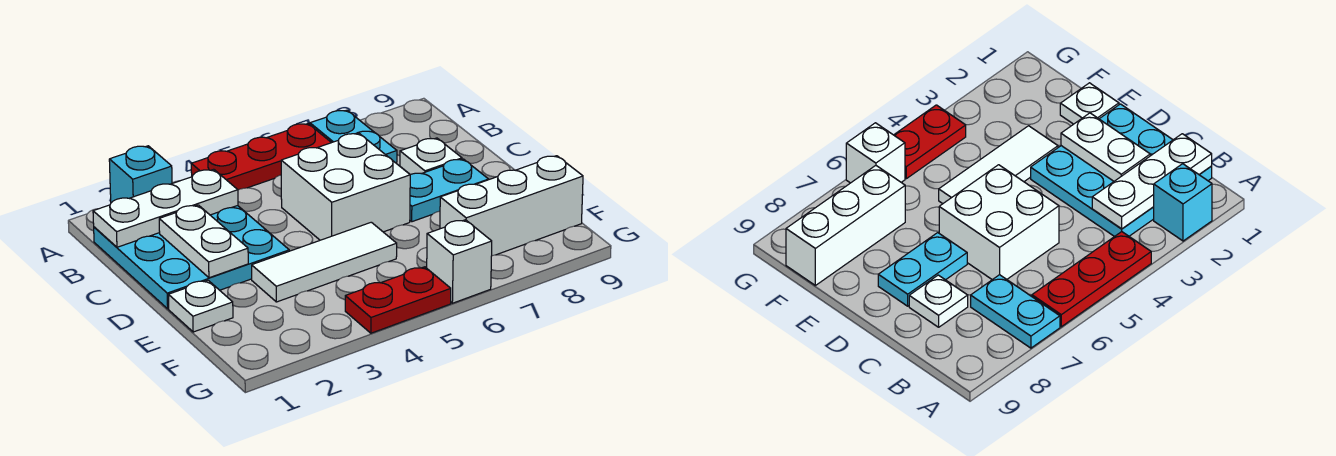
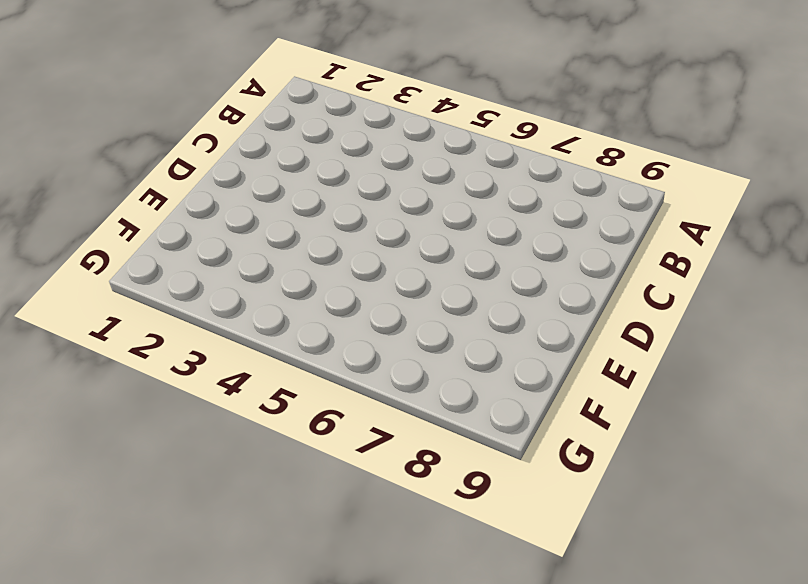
none -> cyan 1x1 brick [109,146,172,203]
none -> red 1x3 plate [191,124,331,190]
none -> cyan 1x2 plate [310,110,397,164]

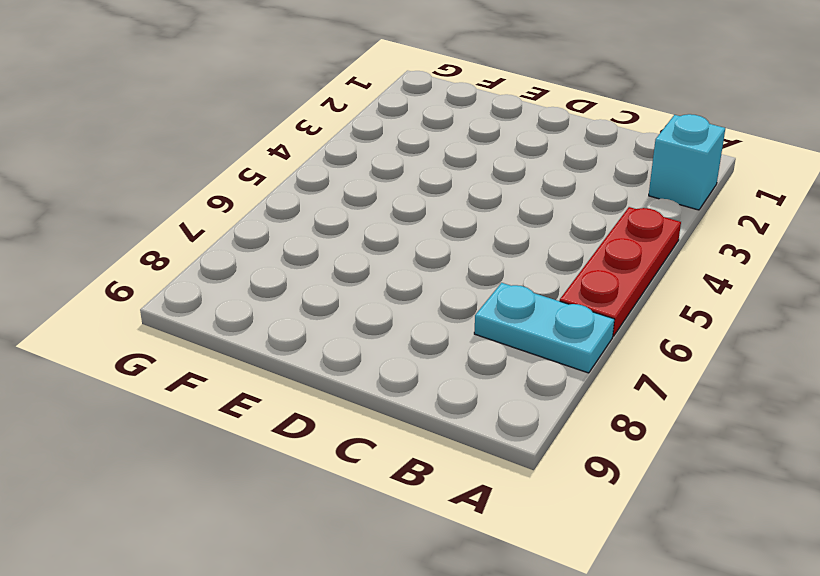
none -> cyan 3x3 plate [94,206,289,309]
none -> white 2x2 brick [281,133,410,240]
none -> white 1x1 plate [400,138,462,174]

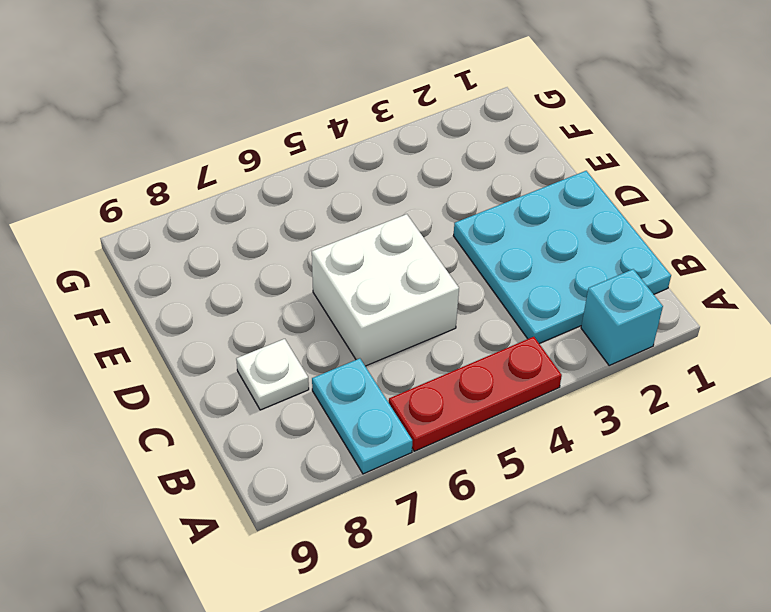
none -> cyan 1x2 plate [410,159,489,222]
none -> white 1x1 plate [168,280,233,332]
none -> white 1x3 tile [252,222,397,302]

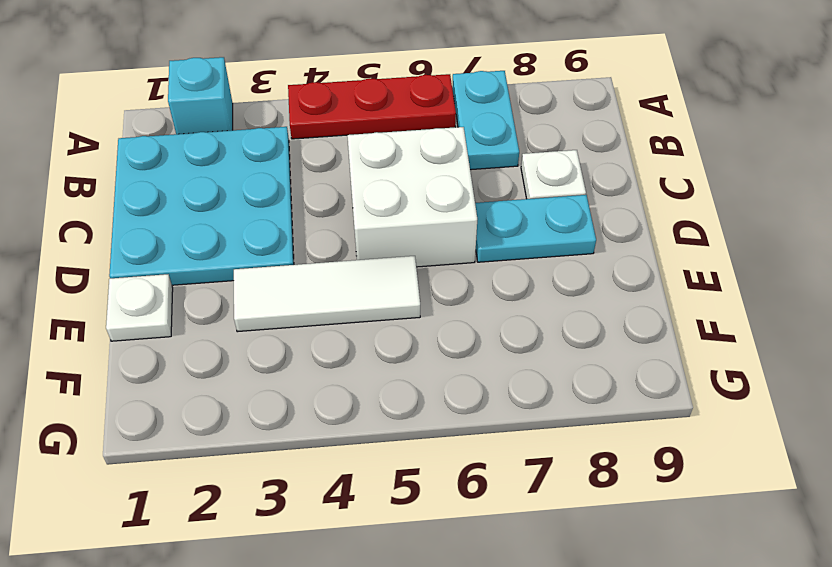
none -> white 1x3 brick [440,156,583,256]
none -> red 1x2 plate [345,267,451,333]
none -> white 1x1 brick [427,220,492,303]

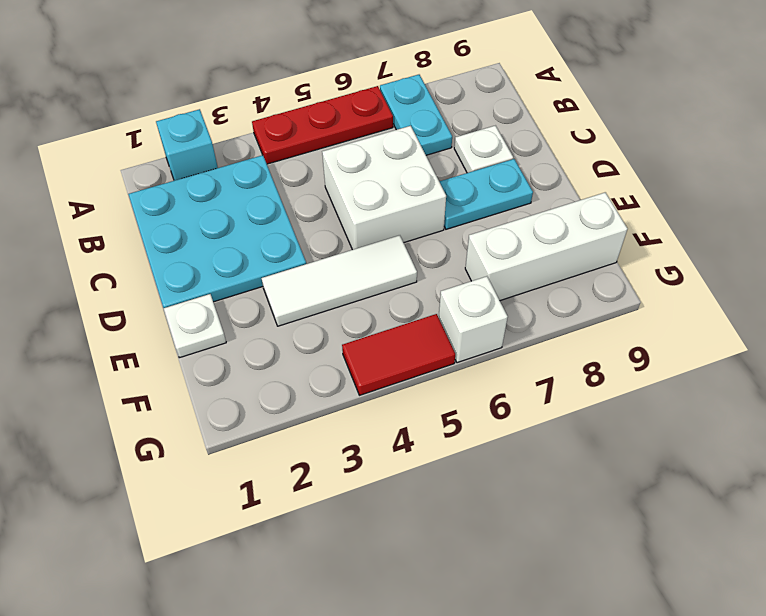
red 1x2 tile [342,314,455,395] -> red 1x2 plate [345,267,451,333]
none -> white 1x3 plate [93,169,238,247]
none -> white 1x2 plate [159,205,248,278]

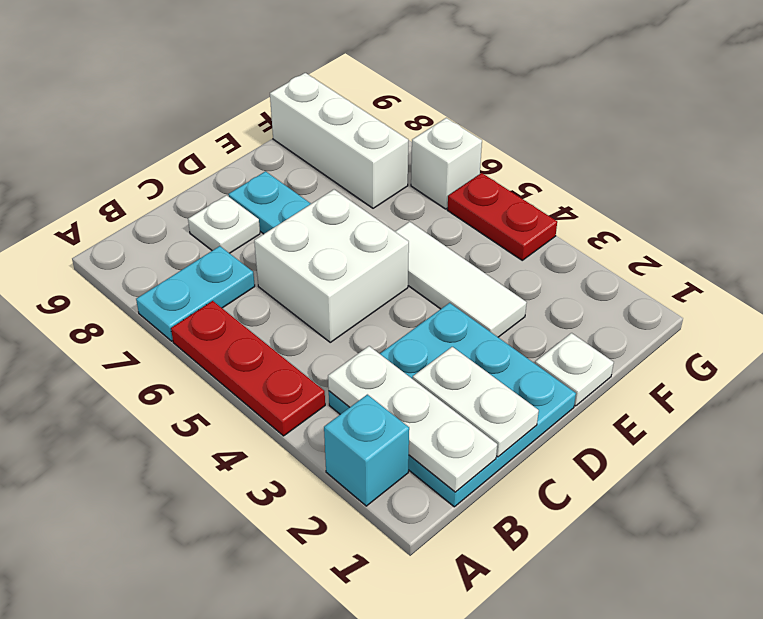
white 1x2 plate [413,347,539,457] -> white 1x2 plate turned to [159,205,248,278]

